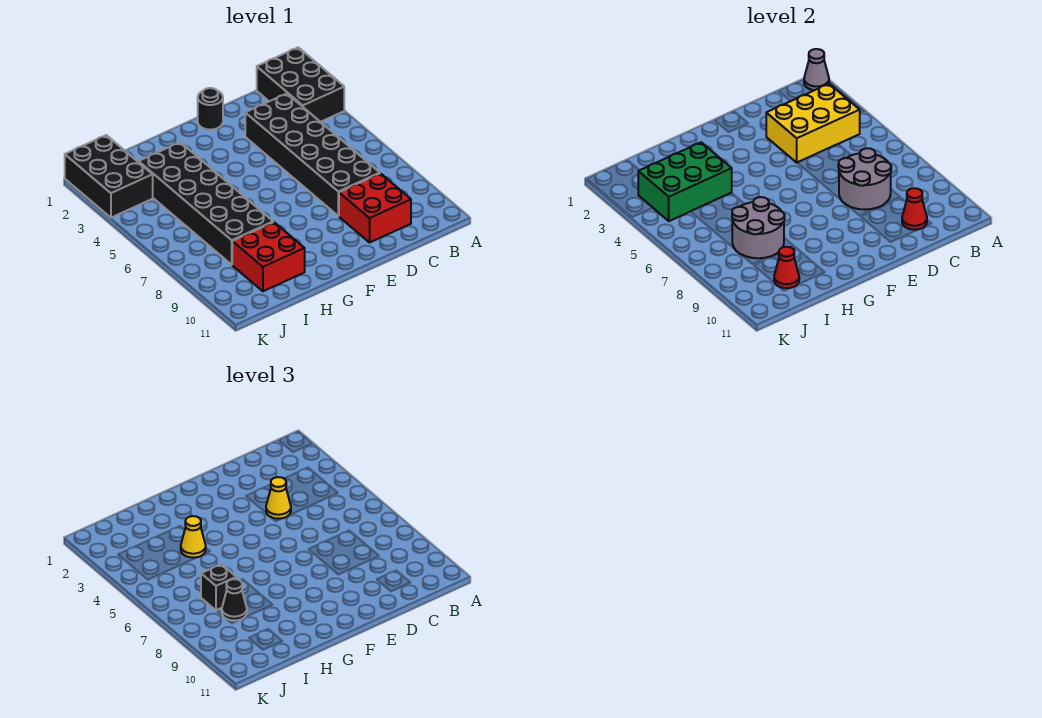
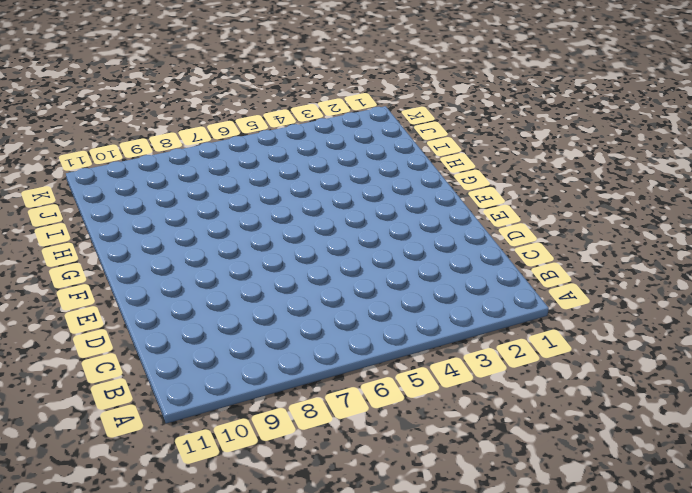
none -> black 2x3 brick [257,47,344,122]
none -> black 2x6 brick [245,94,380,216]
none -> red 2x2 brick [339,173,411,242]

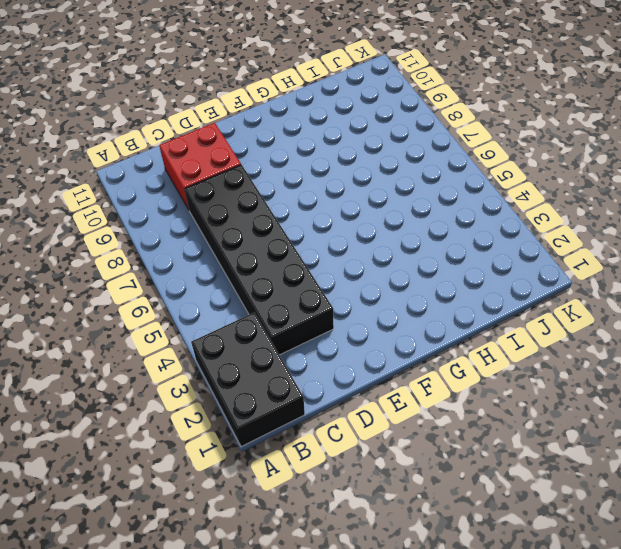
none -> black 1x1 round brick [198,88,223,130]
none -> black 2x6 brick [139,142,273,264]
none -> red 2x2 brick [232,222,305,291]

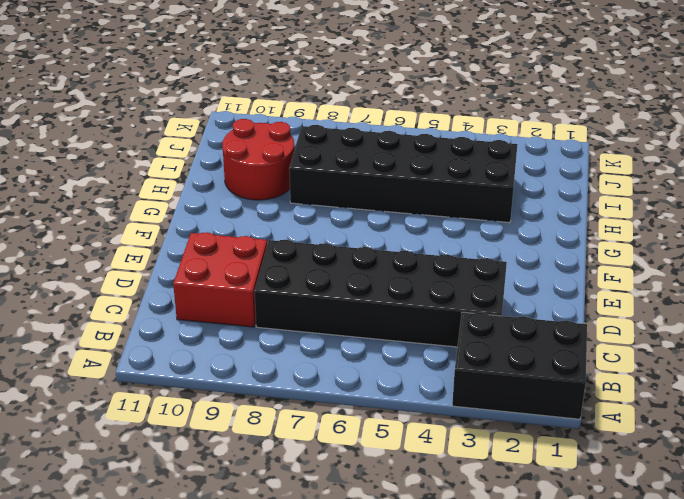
red 2x2 round brick [222,119,294,200] -> red 2x2 brick [232,222,305,291]
none -> black 1x1 round brick [198,88,223,130]
none -> black 2x3 brick [65,135,153,218]
none -> grey 1x1 cone [804,49,829,90]

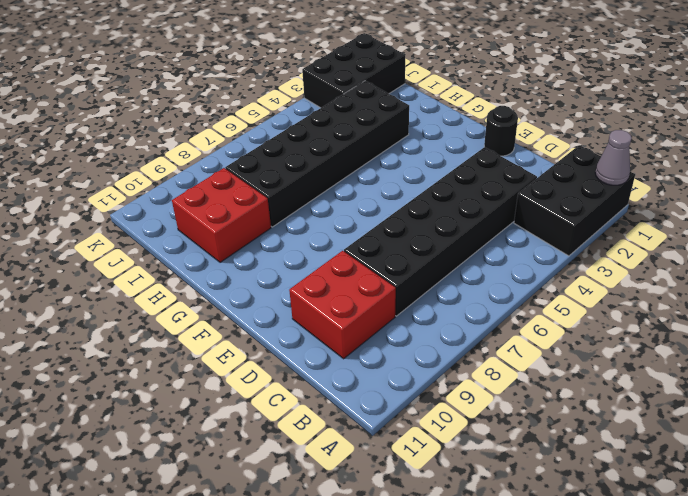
none -> yellow 2x3 brick [766,84,860,163]
none -> grey 2x2 round brick [838,148,891,210]
none -> red 1x1 cone [902,188,927,230]

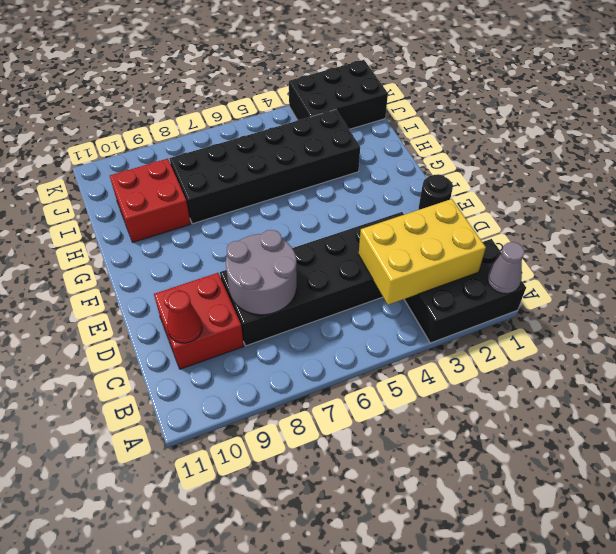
yellow 2x3 brick [359,199,486,305] -> yellow 2x3 brick turned to [766,84,860,163]
none -> green 2x3 brick [638,142,732,221]
none -> grey 2x2 round brick [732,197,785,258]
none -> red 1x1 cone [774,247,799,288]

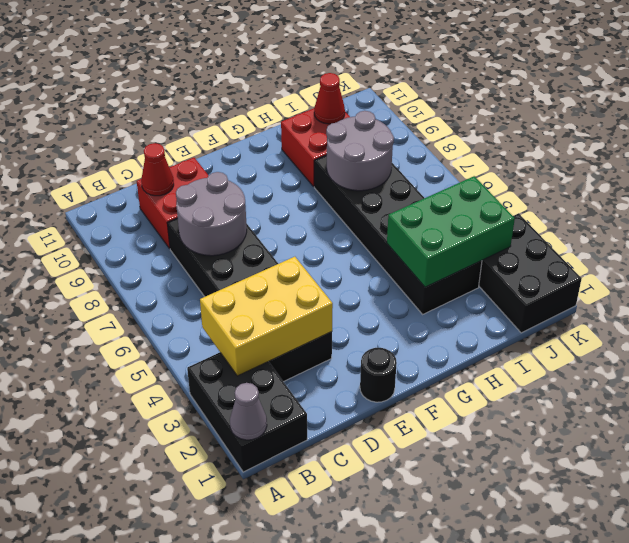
none -> yellow 1x1 cone [266,477,291,519]
none -> yellow 1x1 cone [181,516,206,558]
none -> black 1x1 brick [201,564,236,611]

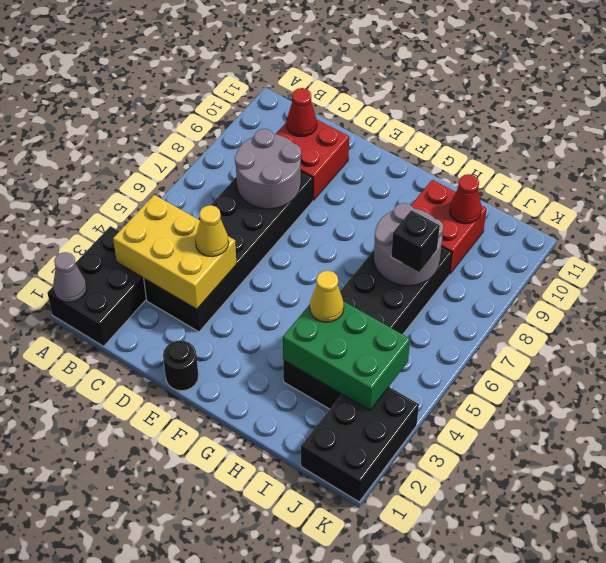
none -> black 1x1 cone [222,579,247,621]

